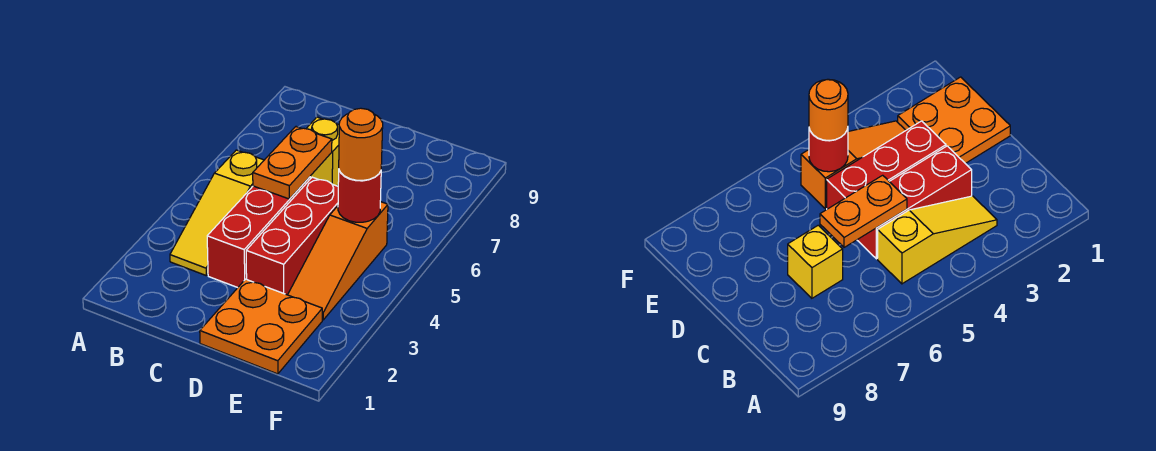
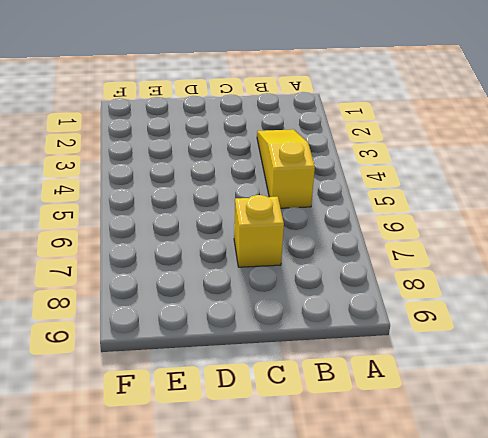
none -> red 1x3 brick [207,177,310,288]
none -> orange 2x2 plate [200,279,322,374]

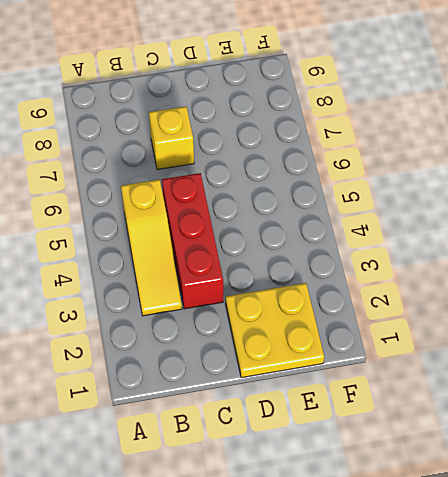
yellow 2x2 plate [226,283,324,378] -> orange 2x2 plate [200,279,322,374]
none -> red 1x3 brick [246,177,338,295]
none -> orange 1x3 slope [288,202,388,320]

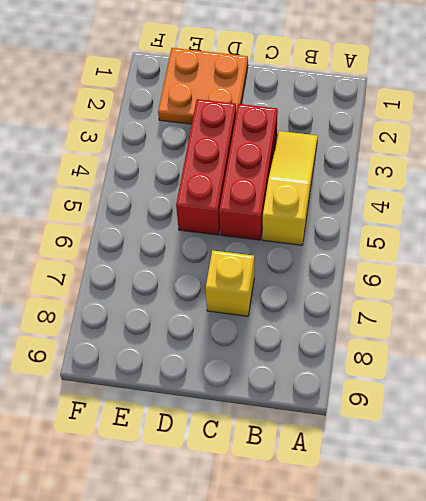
none -> orange 1x3 slope [288,202,388,320]
none -> orange 1x2 plate [253,127,332,199]

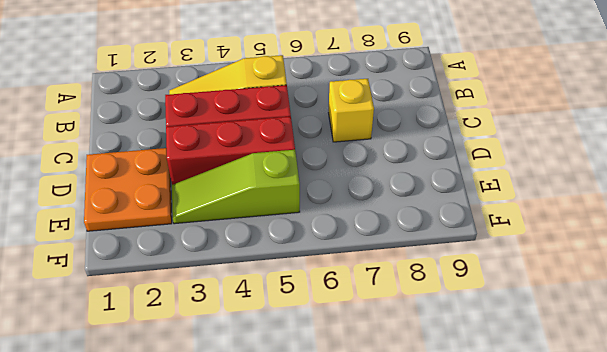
lime 1x3 slope [172,150,300,224] -> orange 1x3 slope [288,202,388,320]
none -> orange 1x2 plate [253,127,332,199]
none -> red 1x1 round brick [338,171,381,222]

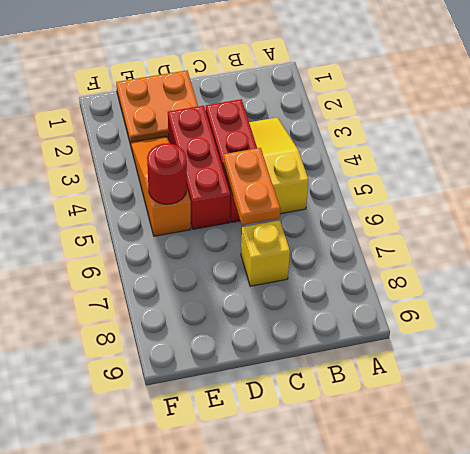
none -> orange 1x1 round brick [339,108,383,180]

